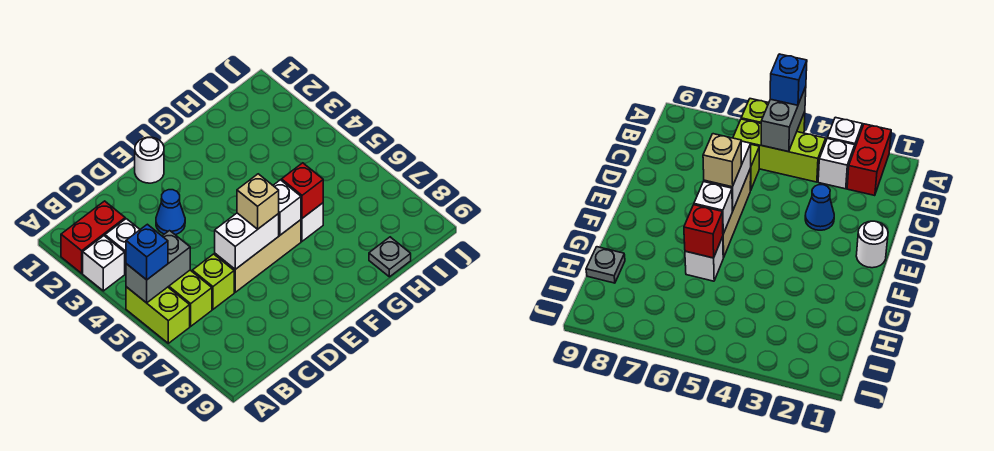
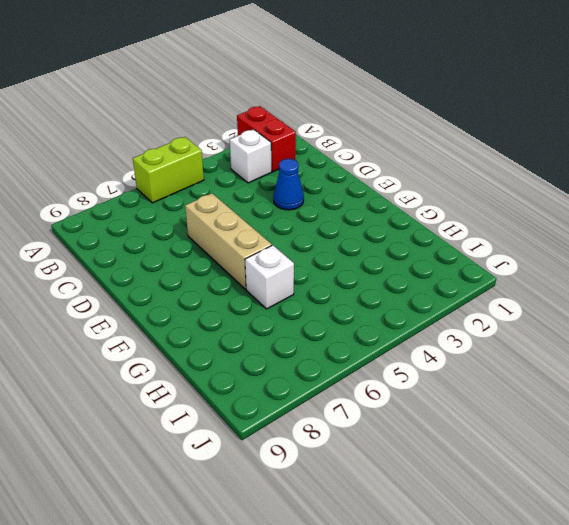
none -> white 1x1 brick [83,236,125,291]
none -> lime 1x3 brick [168,270,212,326]
none -> lime 1x1 brick [192,254,234,309]

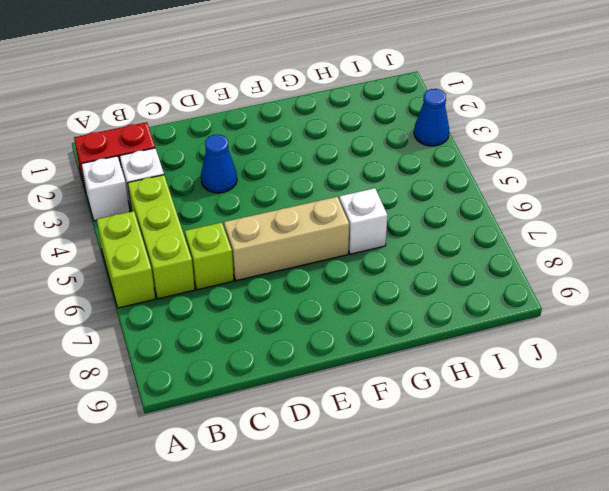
blue 1x1 cone [414,89,449,146] -> none
none -> white 1x1 round brick [135,137,164,183]
none -> grey 1x1 plate [369,237,411,277]
none -> grey 1x2 brick [126,231,190,303]

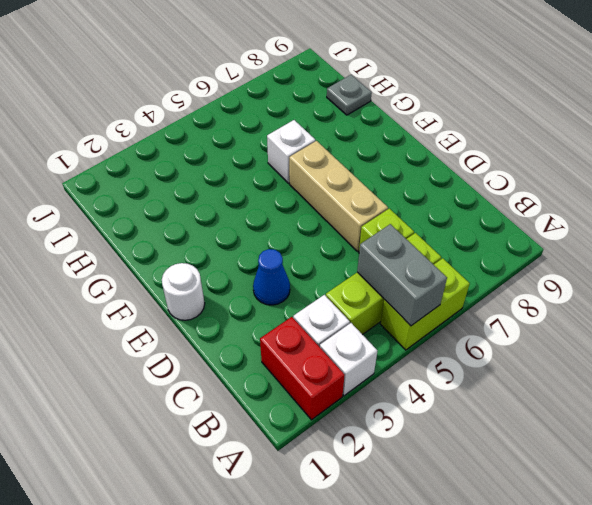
none -> white 1x2 brick [215,213,279,269]
none -> white 1x1 brick [273,180,301,235]
none -> red 1x1 brick [281,163,323,218]

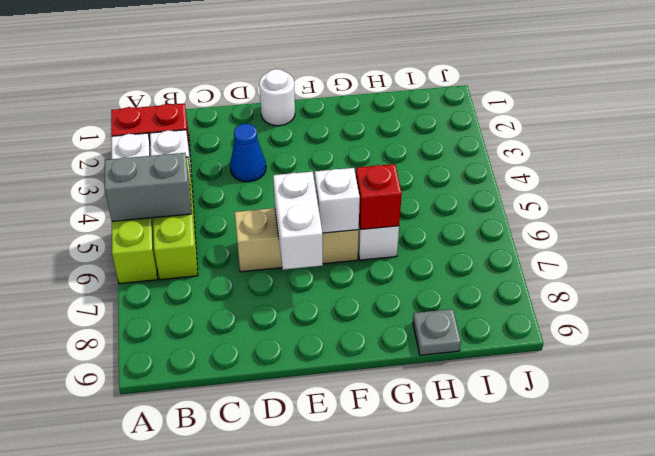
white 1x2 brick [273,172,323,270] -> white 1x2 brick turned to [215,213,279,269]
none -> lime 1x1 brick [192,254,234,309]
none -> blue 1x1 brick [126,224,168,280]
none -> tan 1x1 brick [237,174,279,229]

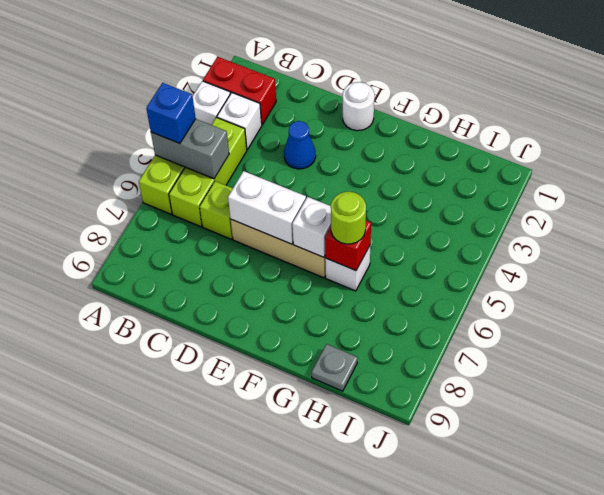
lime 1x1 round brick [331,192,366,244] -> none
none -> tan 1x1 brick [237,174,279,229]

